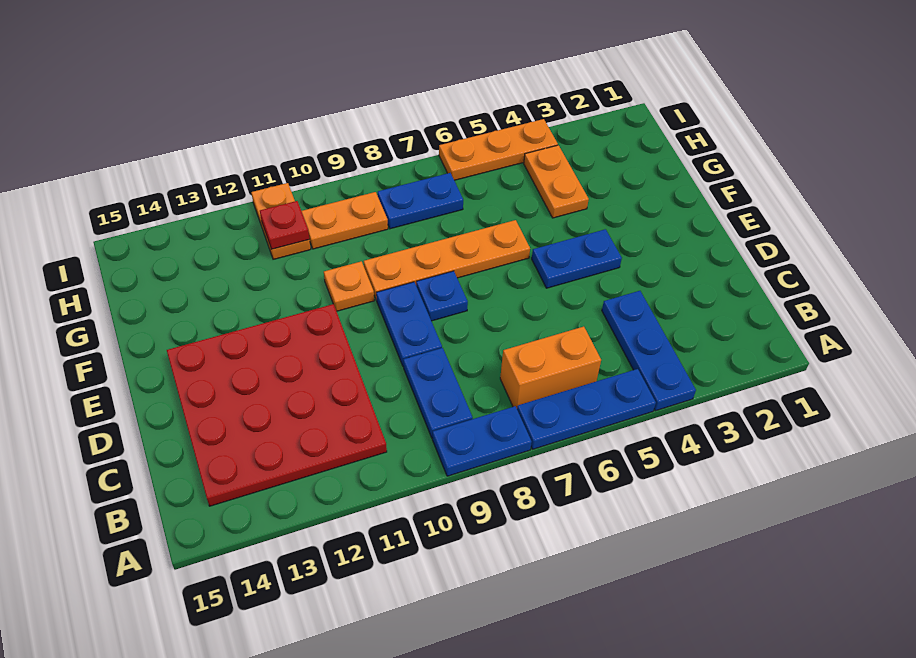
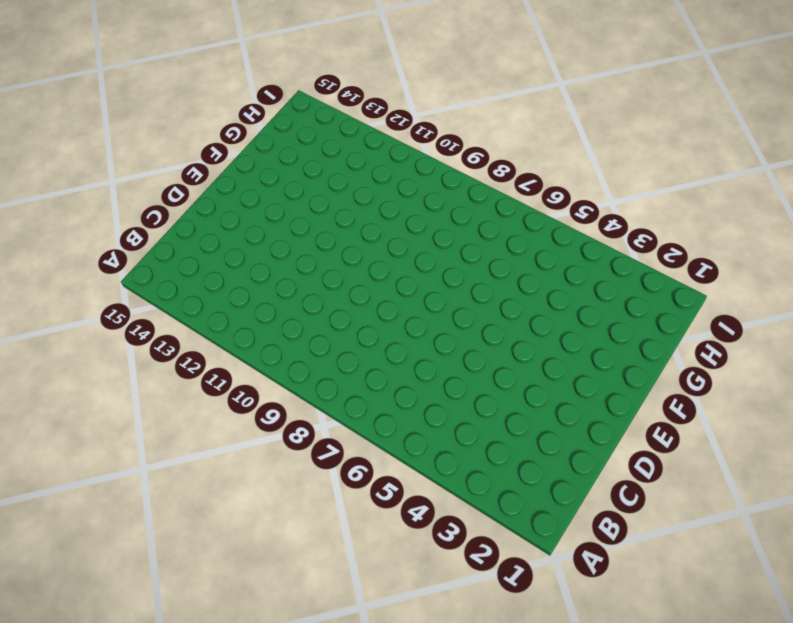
none -> blue 1x3 plate [602,291,696,411]
none -> blue 1x3 plate [517,369,656,449]
none -> blue 1x2 plate [432,406,532,476]

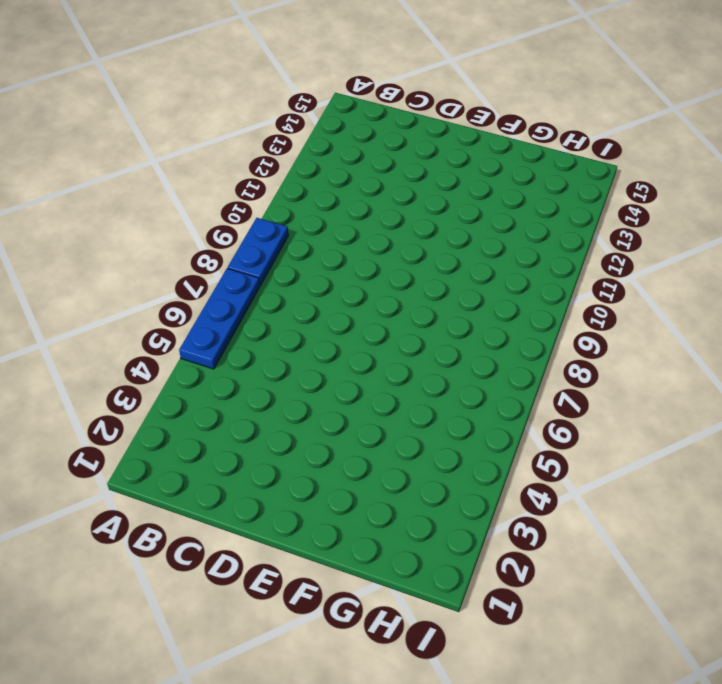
none -> blue 1x3 plate [602,291,696,411]
none -> orange 1x2 brick [500,327,601,408]
none -> blue 1x2 plate [403,348,473,438]

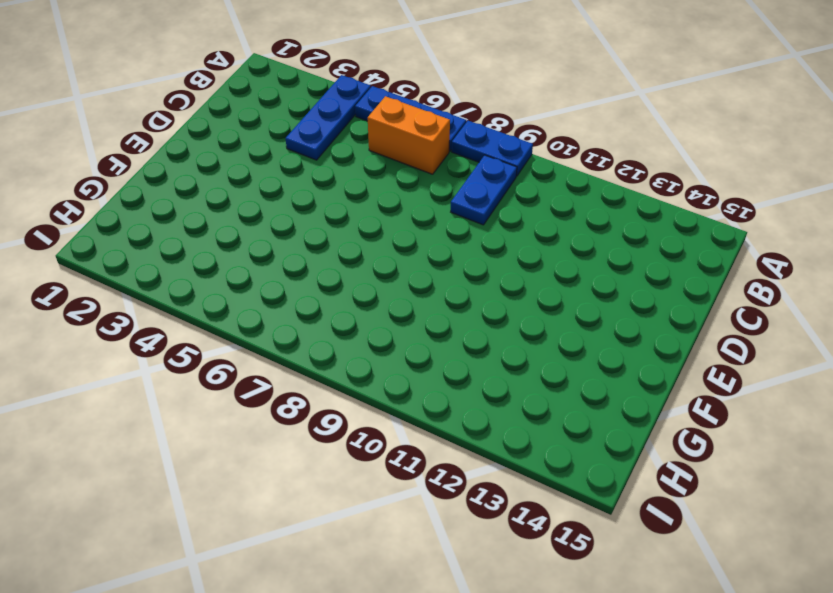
none -> red 4x4 plate [167,304,387,506]
none -> blue 1x2 plate [376,282,442,367]
none -> blue 1x2 plate [532,229,622,288]

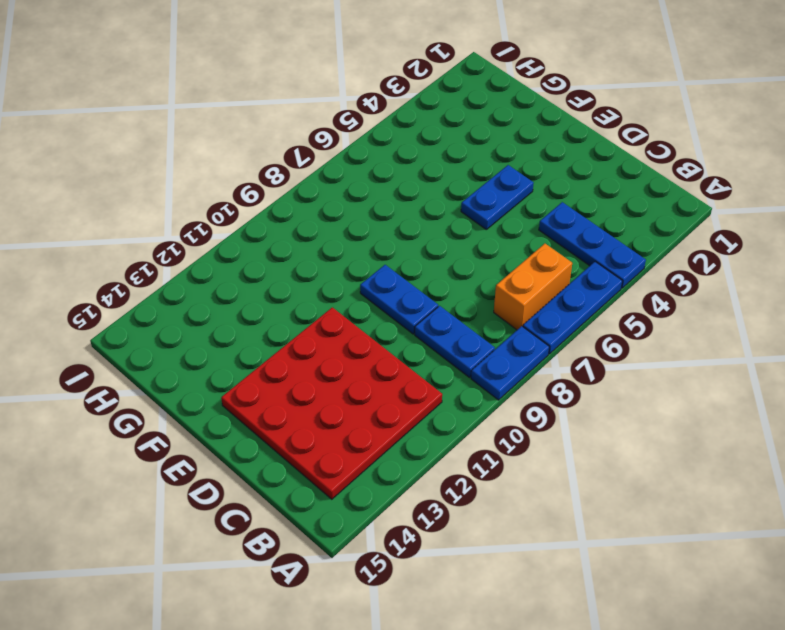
none -> blue 1x1 plate [416,271,468,321]
none -> orange 1x4 plate [364,220,530,300]
none -> orange 1x1 plate [324,261,374,311]

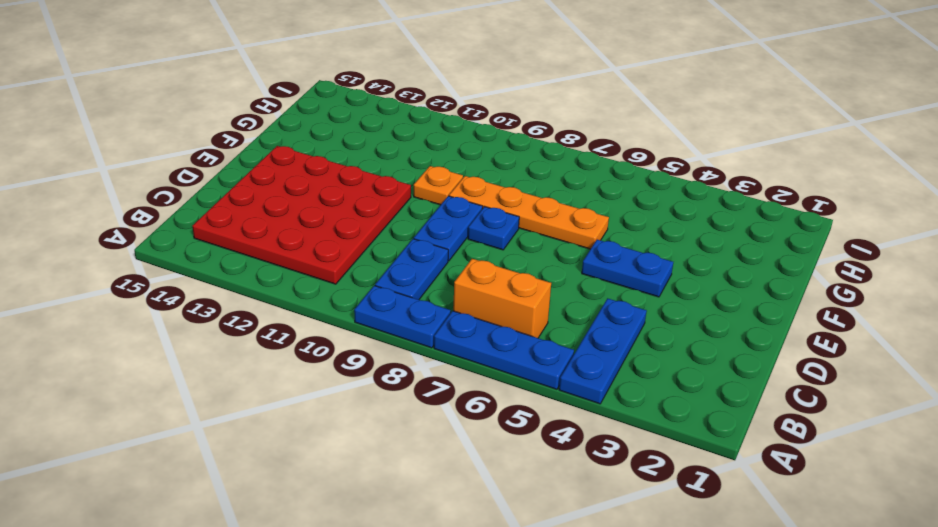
none -> orange 1x2 plate [524,145,589,218]
none -> blue 1x2 plate [378,173,463,229]
none -> orange 1x2 plate [302,192,388,249]

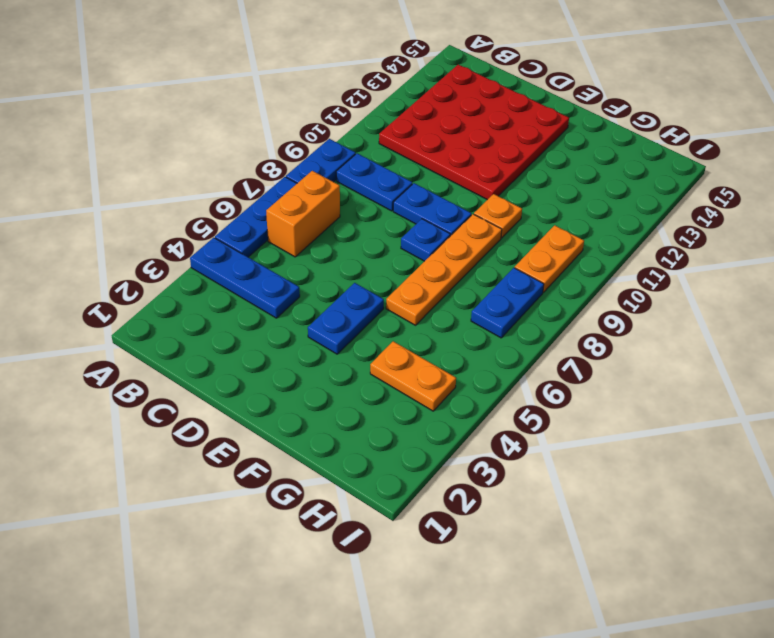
none -> orange 1x2 plate [251,183,311,259]
none -> orange 1x3 plate [439,119,558,180]
none -> red 1x1 plate [260,201,309,249]

